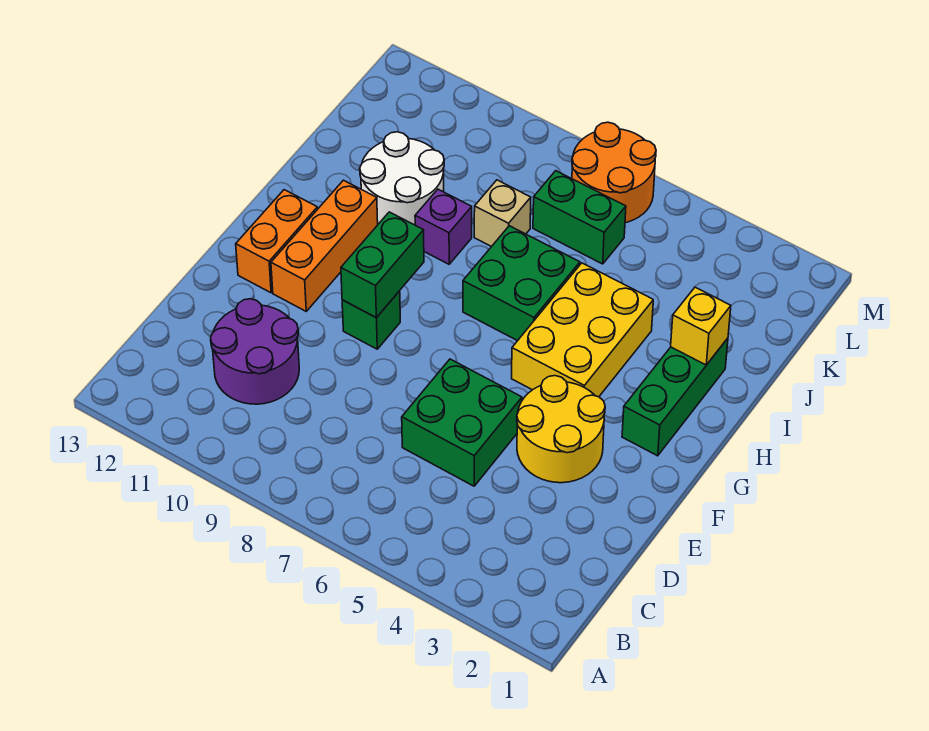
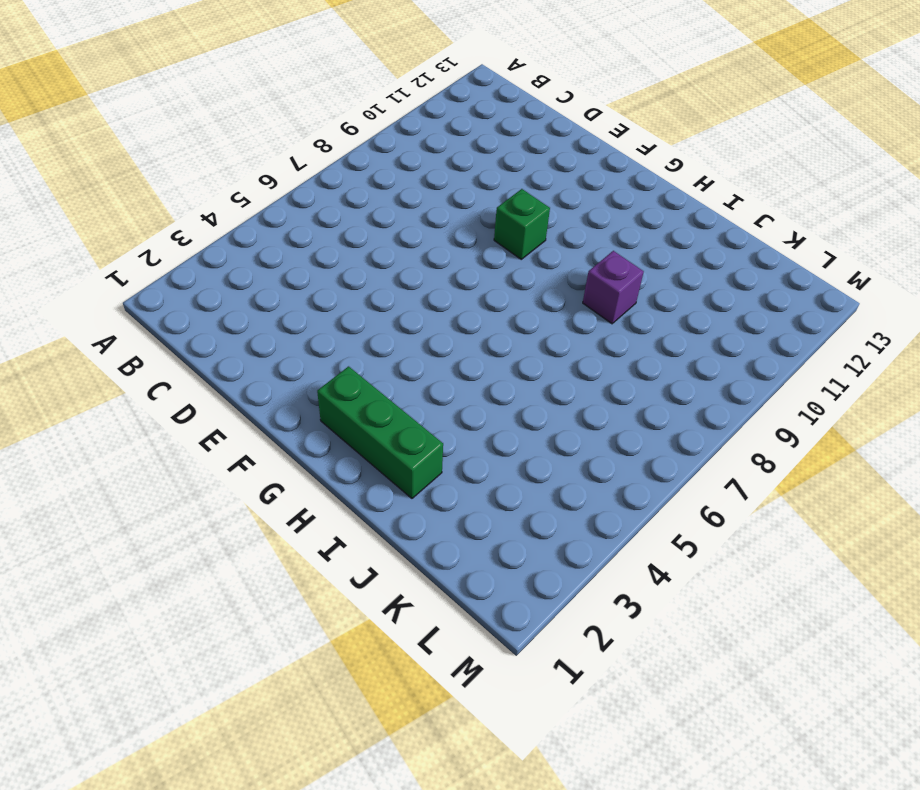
none -> purple 2x2 round brick [211,299,299,404]
none -> green 2x2 brick [402,359,522,486]
none -> yellow 2x2 round brick [517,376,605,483]

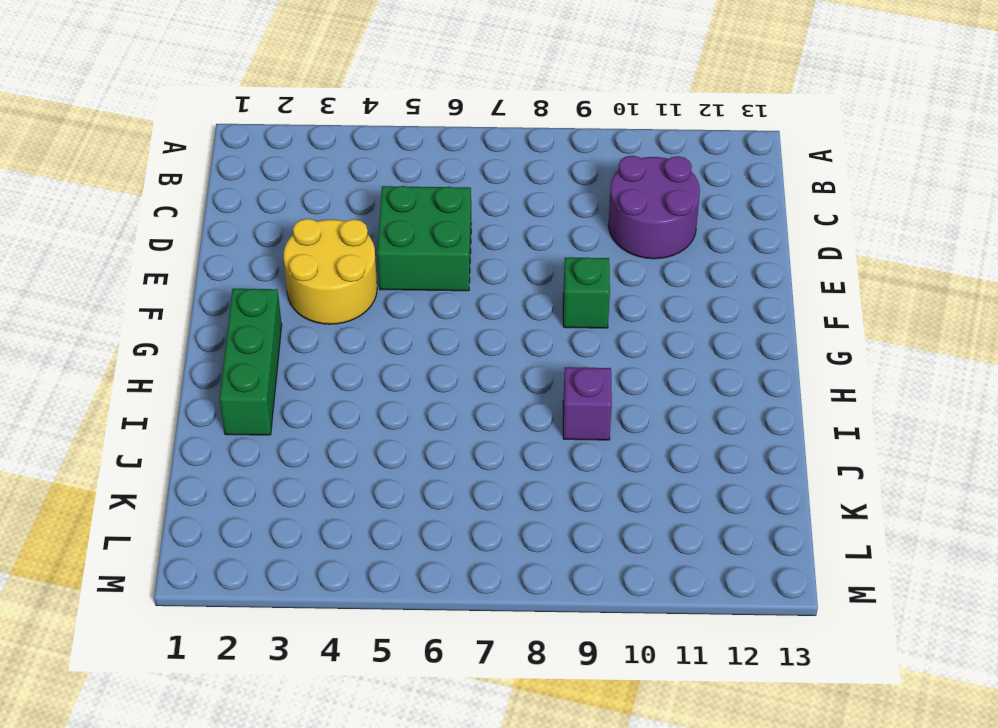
none -> orange 1x3 brick [271,180,378,311]
none -> orange 1x2 brick [236,190,318,293]
none -> yellow 2x3 brick [512,263,653,397]

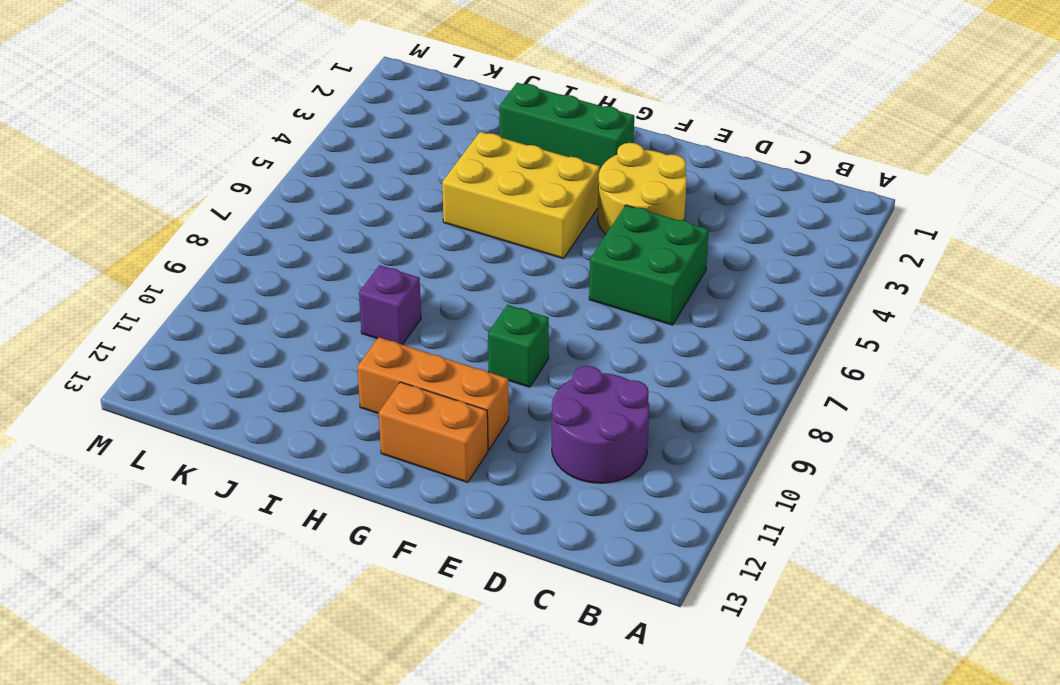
none -> green 2x2 brick [463,226,580,341]
none -> white 2x2 round brick [360,132,444,225]
none -> tan 1x1 brick [474,180,531,247]

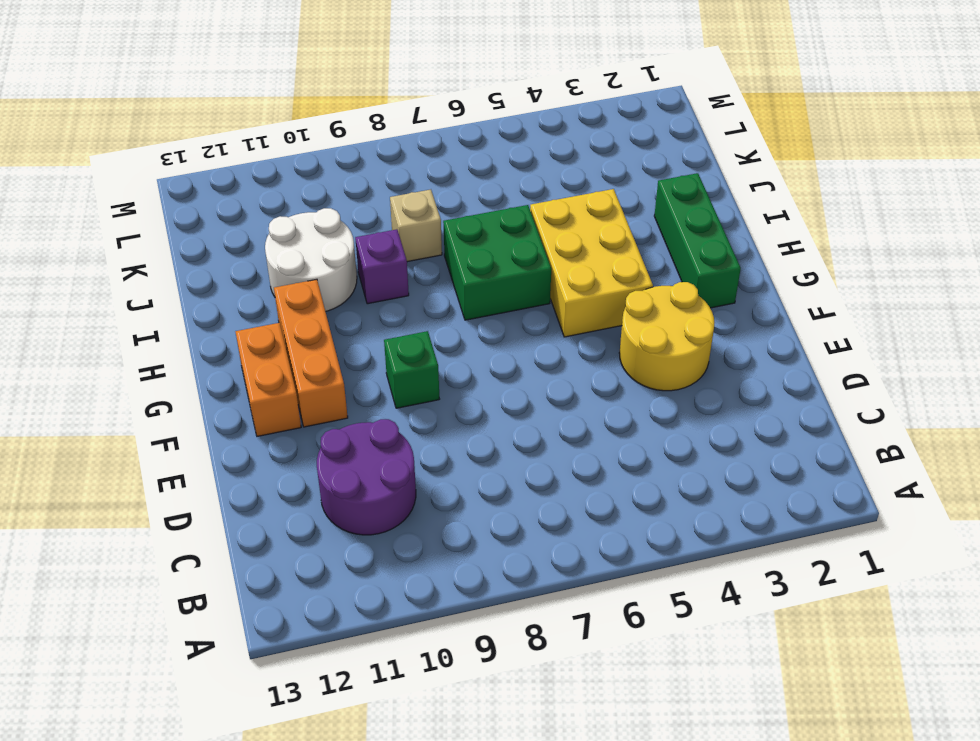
none -> green 2x2 brick [402,359,522,486]
none -> green 1x2 brick [533,171,626,264]
none -> orange 2x2 round brick [572,122,656,223]

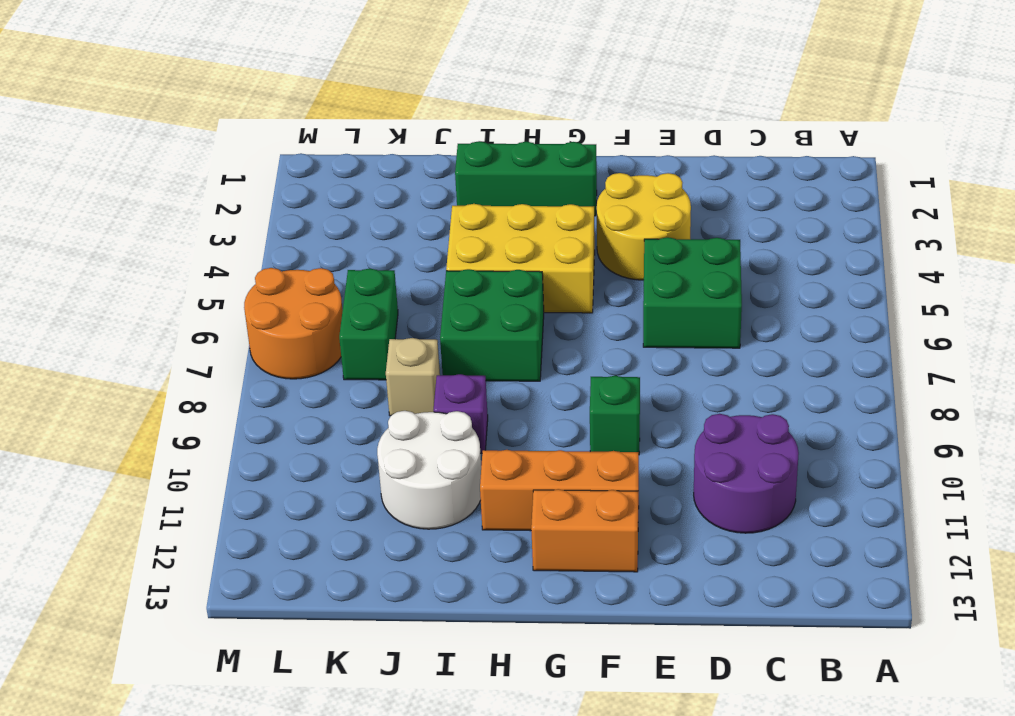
none -> green 1x2 brick [341,212,424,318]
none -> yellow 1x1 brick [671,287,731,365]

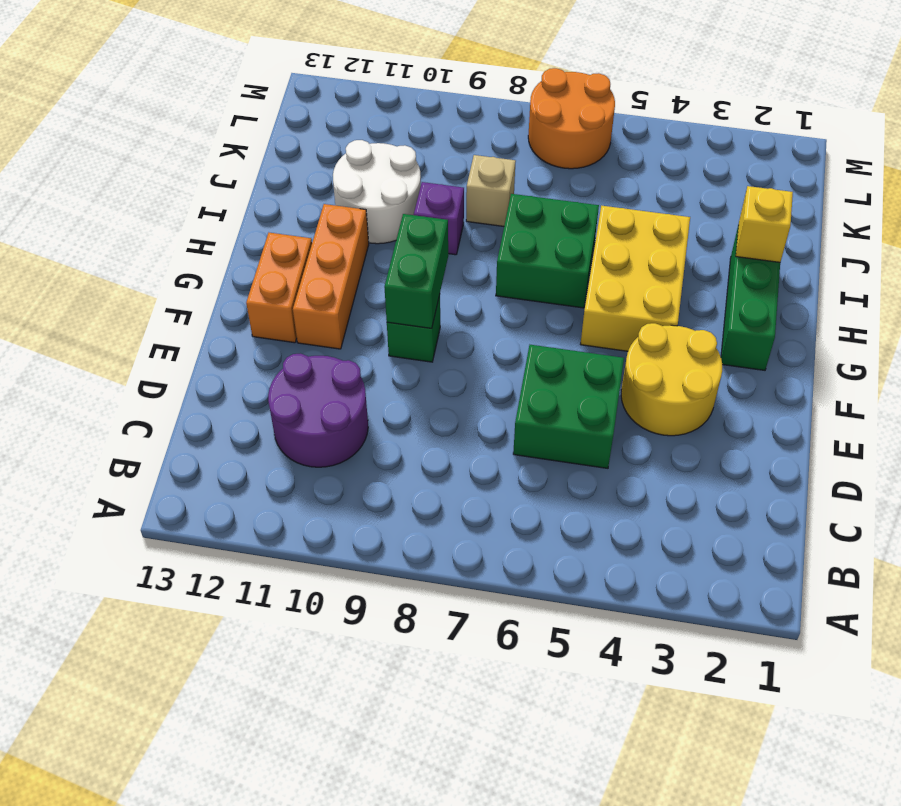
none -> green 1x2 brick [533,171,626,264]

